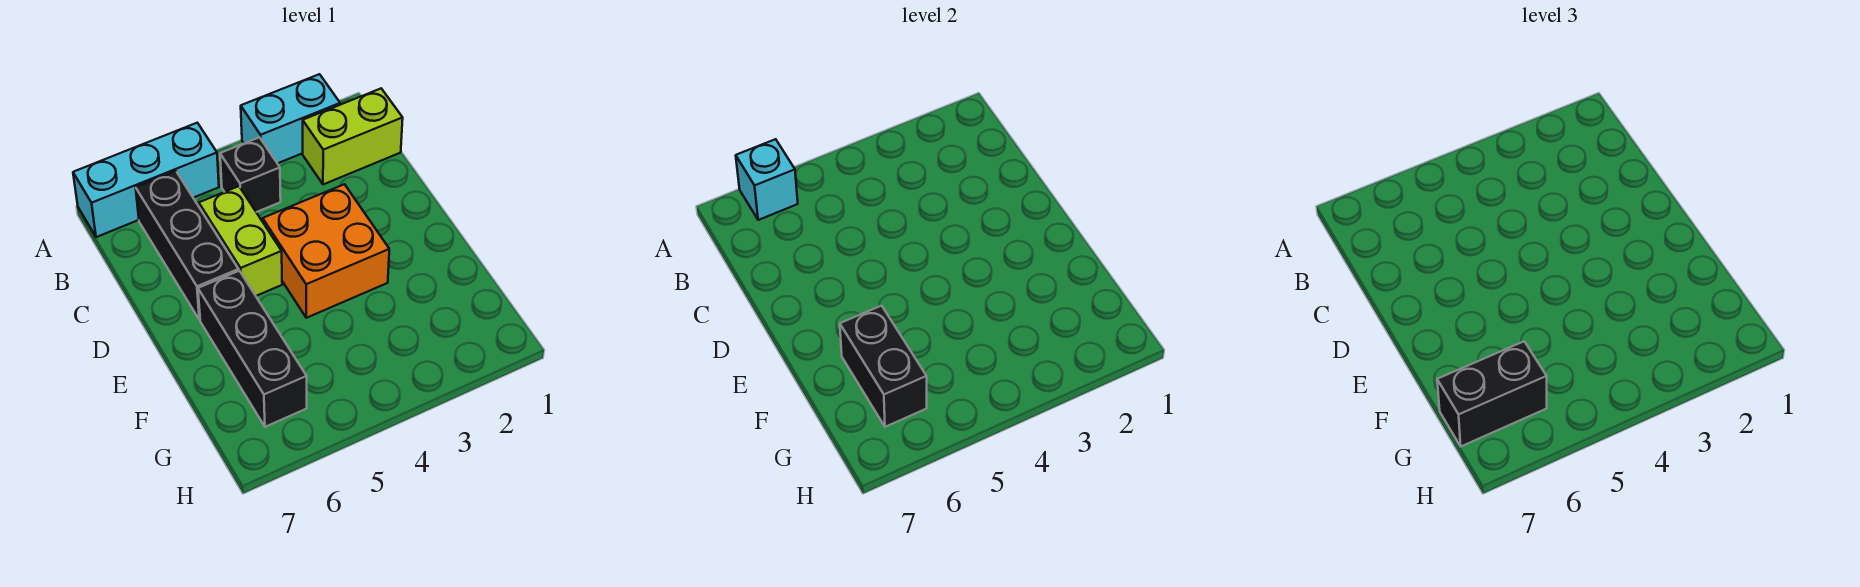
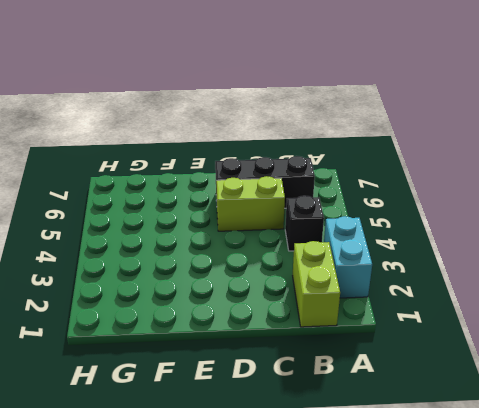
none -> cyan 1x3 brick [73,123,219,237]
none -> orange 2x2 brick [263,184,389,318]

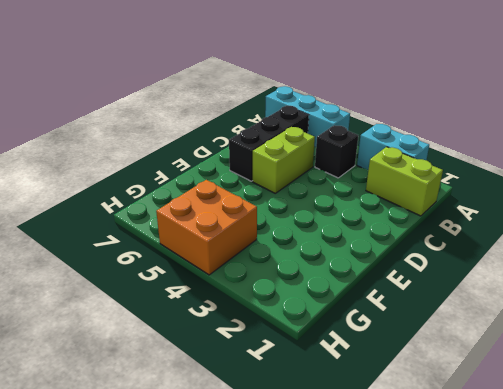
orange 2x2 brick [156,180,257,275] -> orange 2x2 brick moved to [263,184,389,318]
none -> black 1x3 brick [198,271,307,427]
none -> cyan 1x1 brick [736,139,798,220]

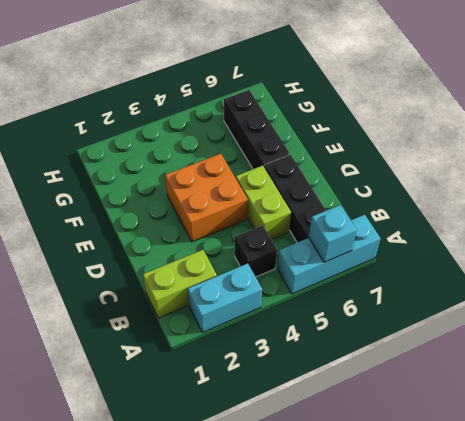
none -> black 1x2 brick [840,306,927,427]
none -> black 1x2 brick [1437,341,1547,446]

